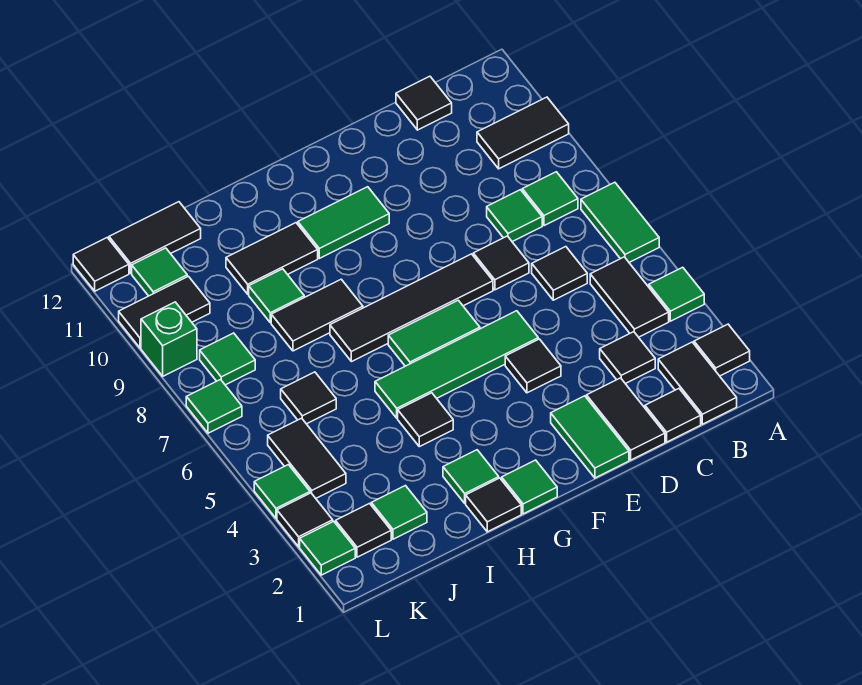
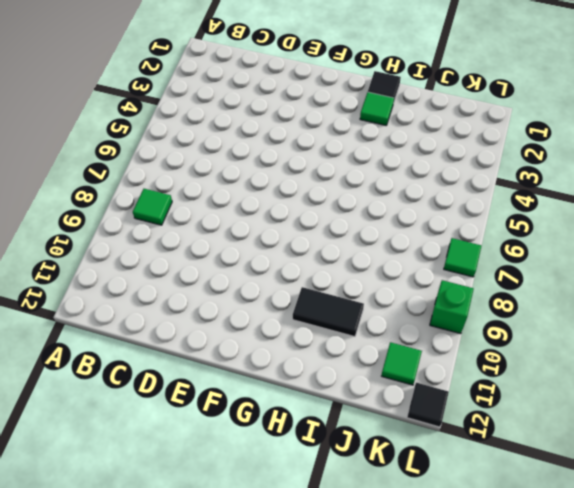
none -> black 1x1 tile [694,324,750,376]
none -> green 1x1 tile [649,267,704,321]
none -> green 1x2 tile [581,182,659,262]
none -> black 1x2 tile [477,97,569,169]

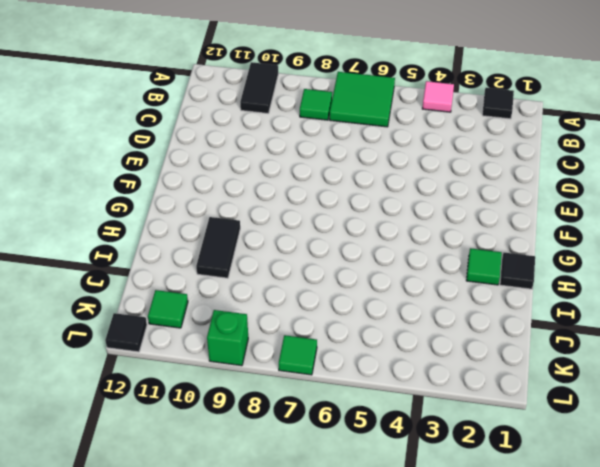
pink 1x1 tile [422,81,454,112] -> green 1x1 tile [649,267,704,321]
green 2x2 tile [329,72,395,127] -> green 1x2 tile [581,182,659,262]
none -> black 1x2 tile [658,342,737,424]
none -> black 1x2 tile [590,257,669,337]
none -> black 1x1 tile [645,389,701,442]
none -> black 1x1 tile [600,332,655,384]

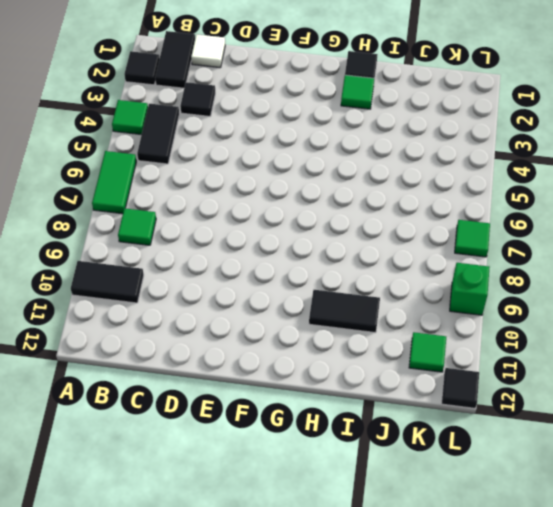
white 1x1 tile [191,34,225,68] -> black 1x1 tile [645,389,701,442]
none -> black 1x1 tile [532,247,587,300]
none -> green 1x1 tile [487,190,542,242]
none -> black 1x1 tile [396,76,452,130]
none -> black 1x2 tile [587,378,665,460]

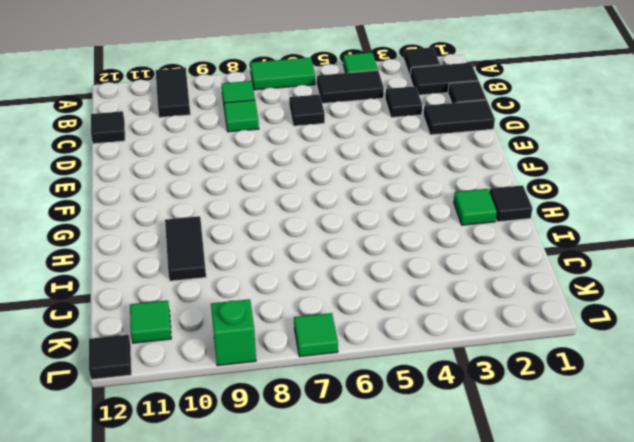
none -> black 1x1 tile [473,236,529,290]
none -> green 1x2 tile [551,396,629,478]
none -> black 1x1 tile [505,339,561,393]
none -> green 1x4 tile [375,311,538,418]

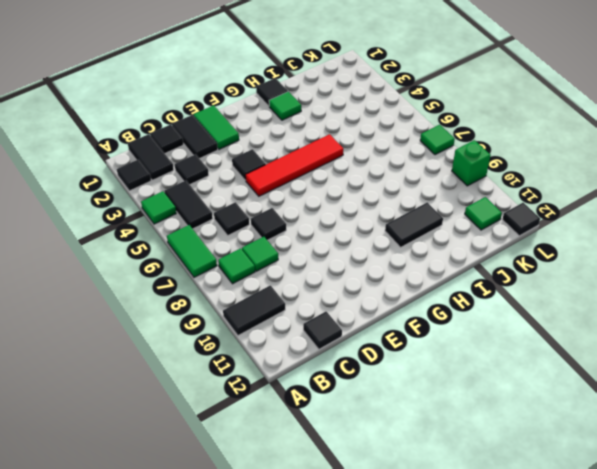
red 1x4 tile [245,134,343,196] -> green 1x4 tile [375,311,538,418]
none -> black 1x4 tile [330,254,493,362]
none -> green 1x2 tile [388,300,480,366]
none -> green 1x2 tile [298,187,389,258]
none -> green 1x1 tile [502,460,557,514]

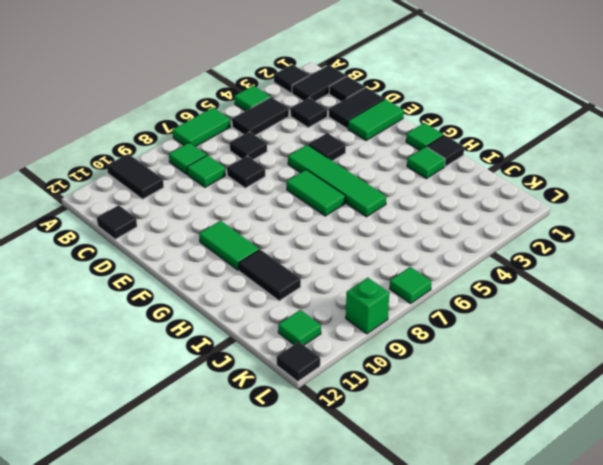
none -> black 1x4 tile [330,254,493,362]
none -> black 1x1 tile [398,393,453,447]
none -> black 1x2 tile [271,279,363,351]
none -> green 1x1 tile [249,269,304,323]

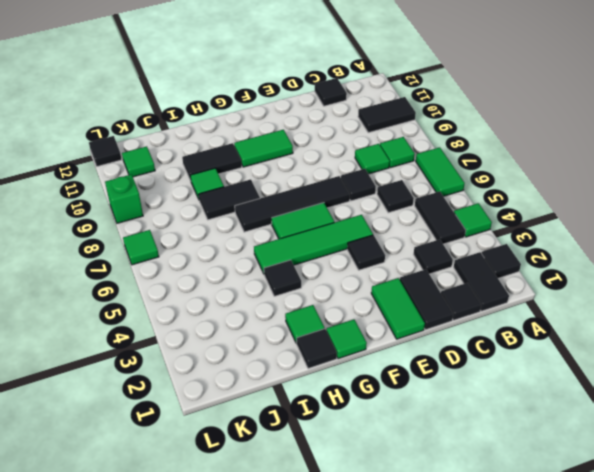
none -> green 1x1 tile [371,486,427,539]
none -> black 1x1 tile [281,372,336,424]
none -> black 1x2 tile [109,202,201,273]
none -> black 1x1 tile [336,504,391,557]

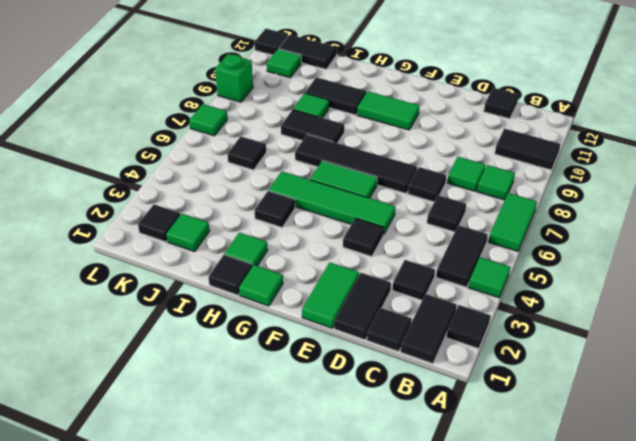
none -> black 1x2 tile [268,418,346,498]
none -> green 1x1 tile [200,333,255,385]
none -> black 1x2 tile [119,276,210,348]
none -> green 1x1 tile [300,521,355,575]

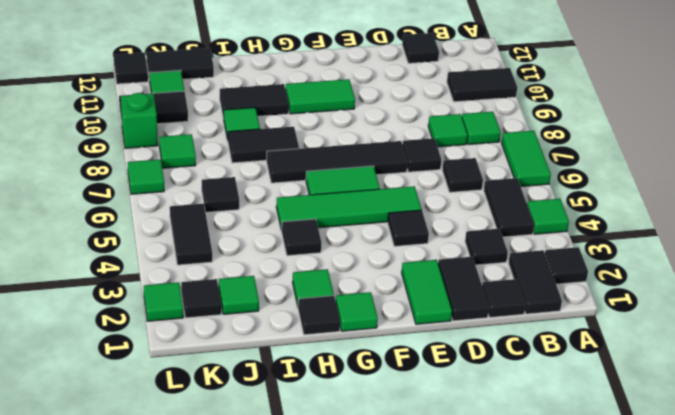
none -> black 1x1 tile [277,493,333,547]
none -> green 1x1 tile [254,465,310,518]

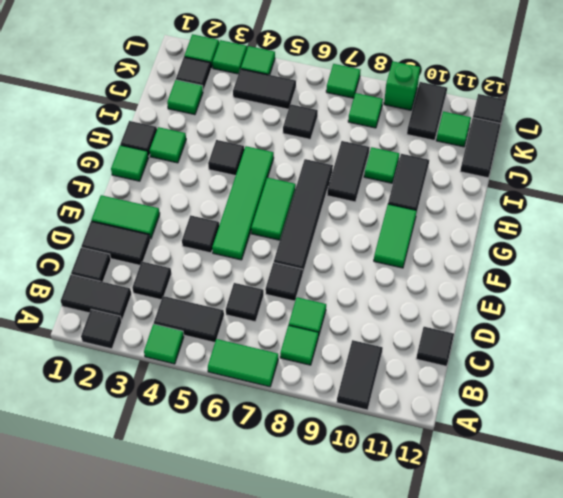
green 1x1 tile [213,40,247,74] -> black 1x1 tile [277,493,333,547]

